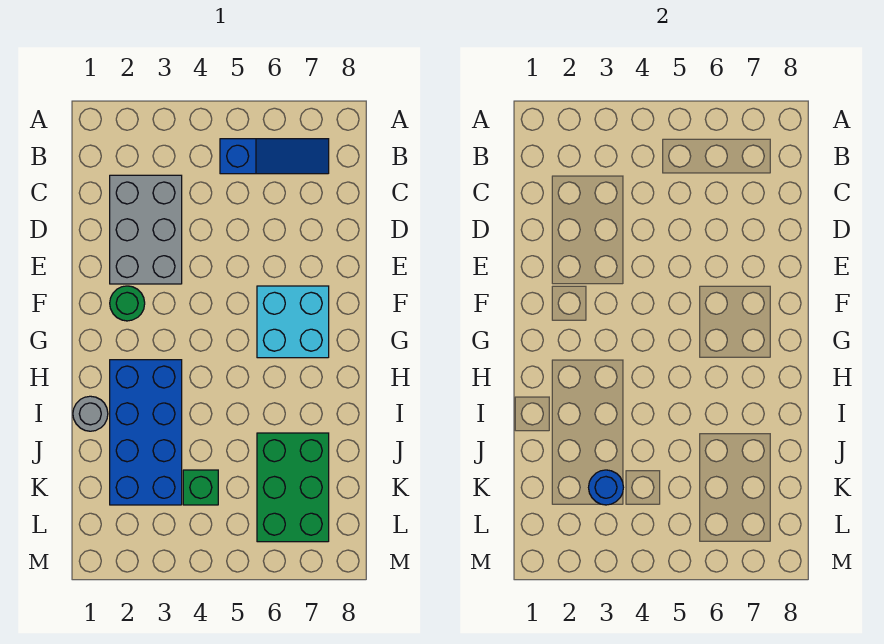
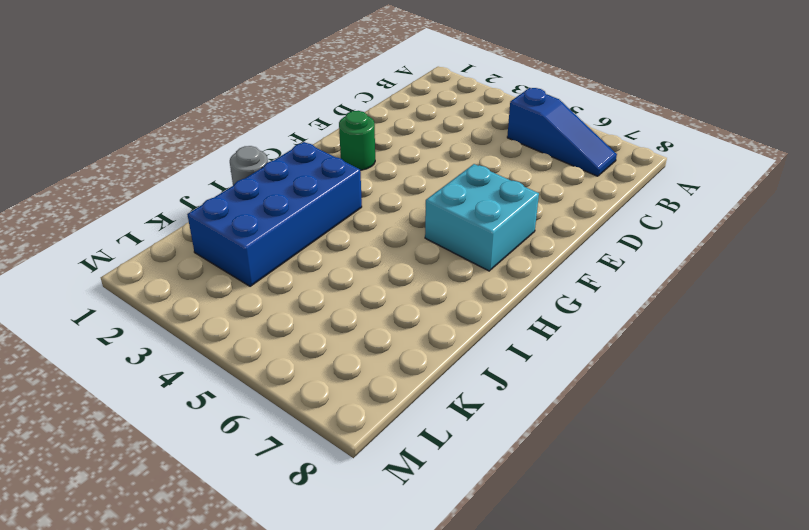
none -> grey 2x3 brick [110,175,182,284]
none -> green 2x3 brick [257,433,329,542]

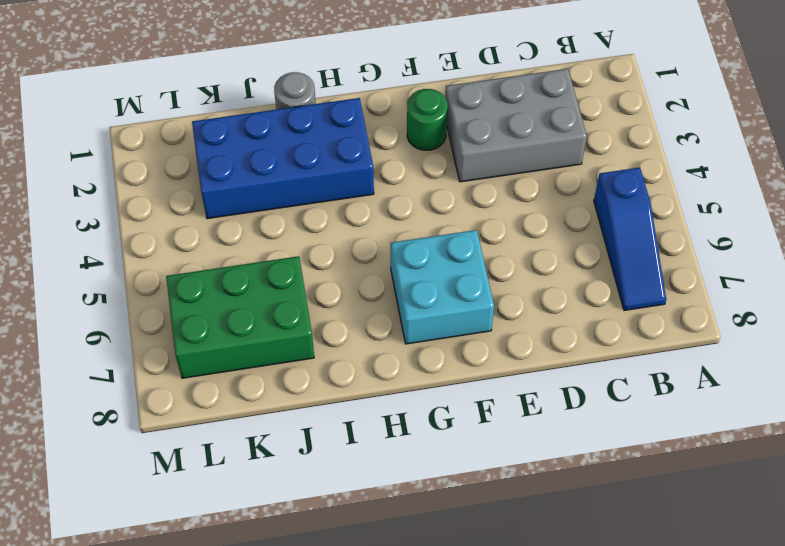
none -> green 1x1 brick [183,470,218,505]
none -> blue 1x1 round brick [589,470,623,505]

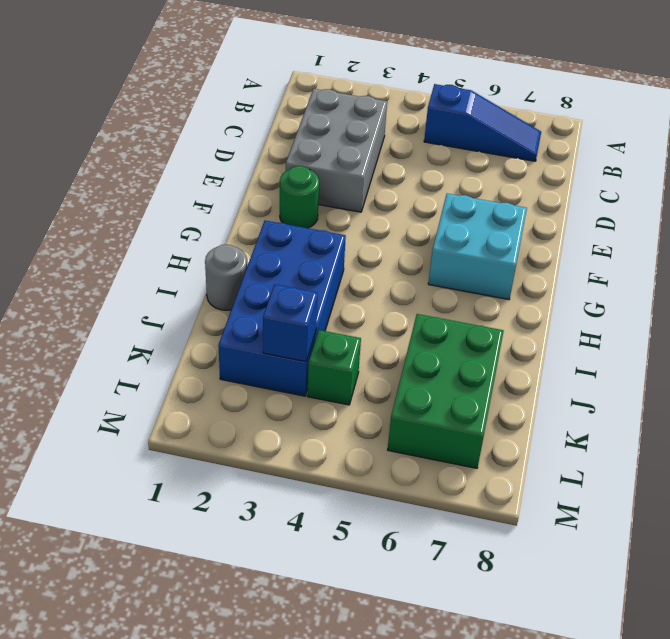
blue 1x1 brick [263,284,318,361] -> blue 1x1 round brick [589,470,623,505]

